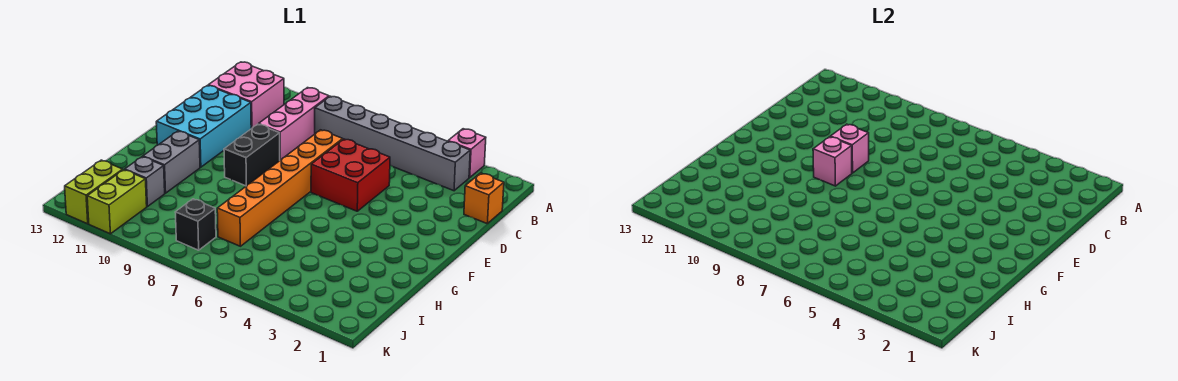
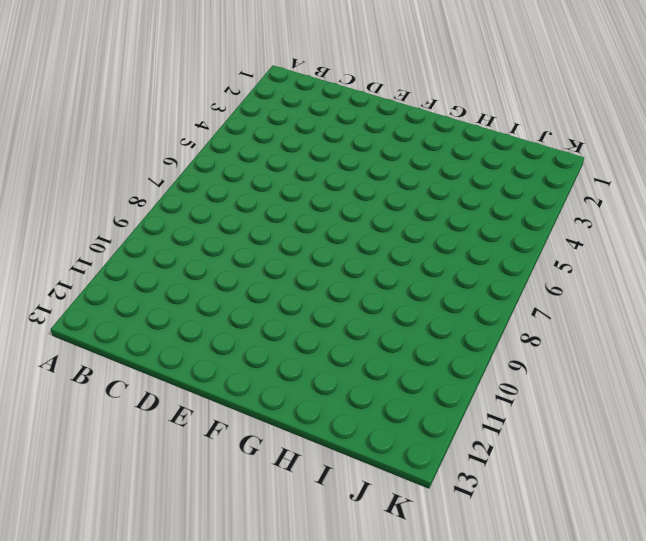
none -> pink 1x1 brick [448,129,486,178]
none -> grey 1x6 brick [315,96,470,191]
none -> pink 1x3 brick [259,88,329,160]

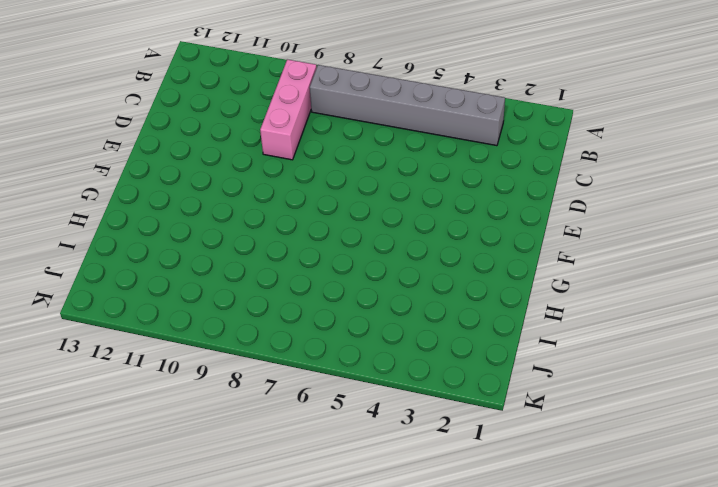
none -> pink 1x1 brick [448,129,486,178]
none -> pink 2x2 brick [208,62,284,129]
none -> orange 1x1 brick [464,173,504,223]

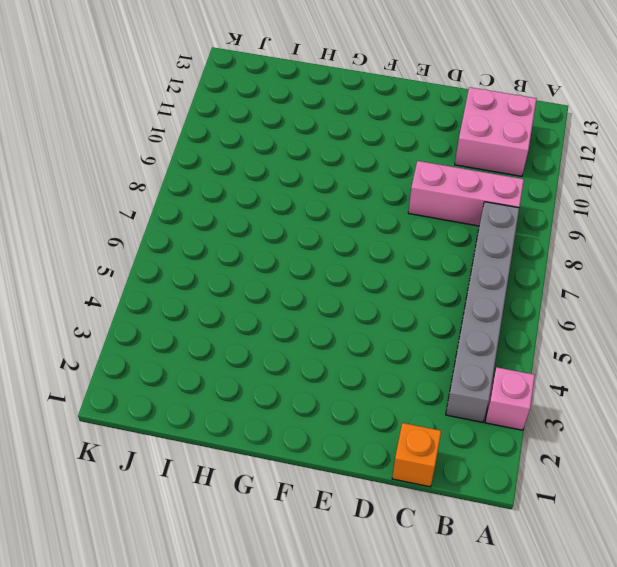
none -> red 2x2 brick [311,139,390,211]
none -> orange 1x6 brick [217,130,343,246]
none -> cyan 2x3 brick [156,85,251,167]

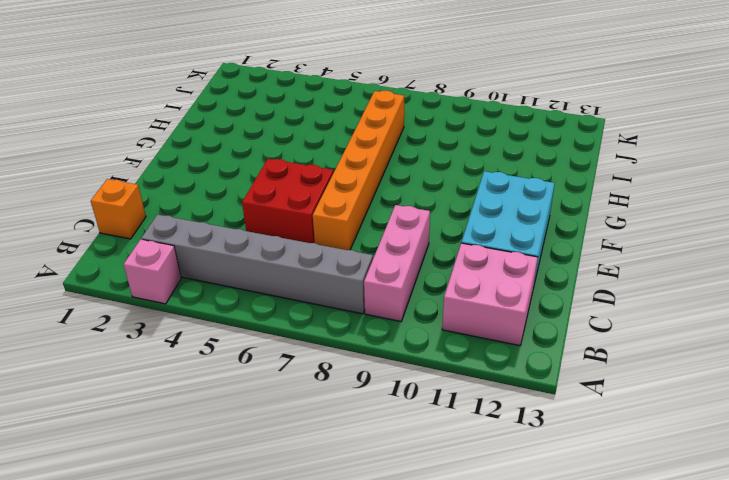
none -> black 1x2 brick [224,124,280,186]
none -> grey 1x2 brick [143,131,200,193]
none -> grey 1x1 brick [125,157,165,207]

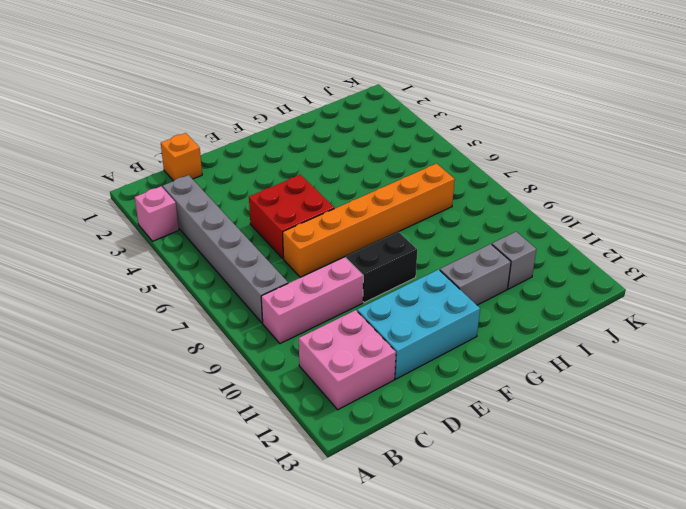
none -> black 1x1 brick [175,199,216,250]
none -> lime 1x2 brick [87,170,147,234]
none -> lime 1x2 brick [65,160,123,224]

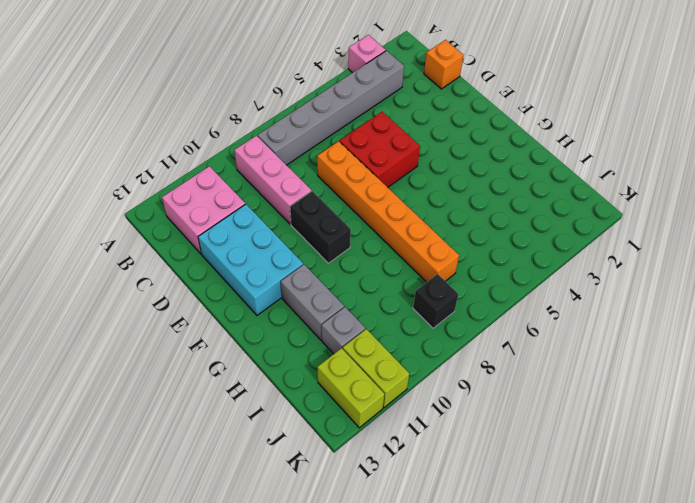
none -> pink 1x1 brick [830,124,869,173]
none -> pink 1x1 brick [813,137,852,186]

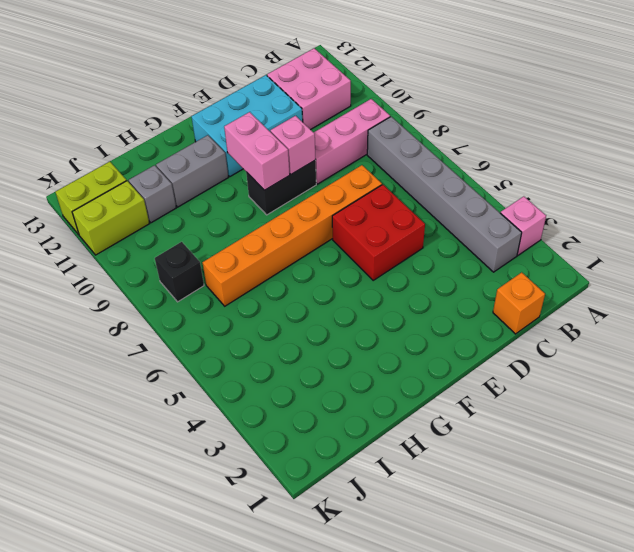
pink 1x2 brick [224,112,290,190] -> pink 1x1 brick [813,137,852,186]

